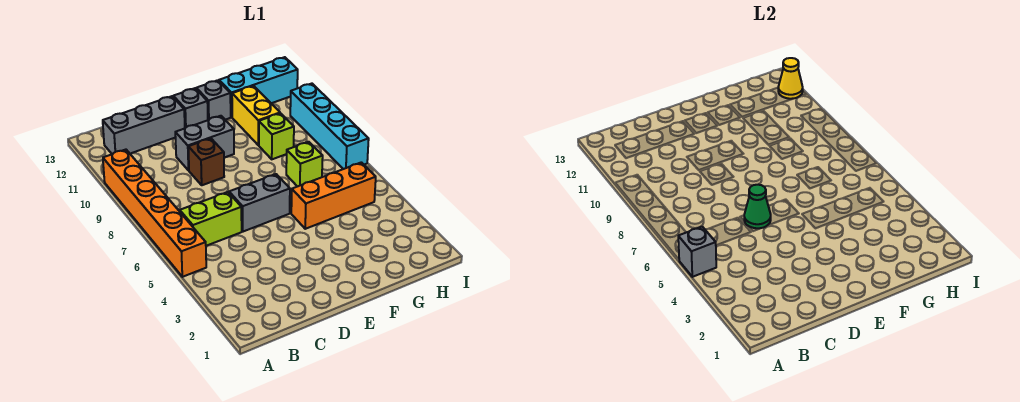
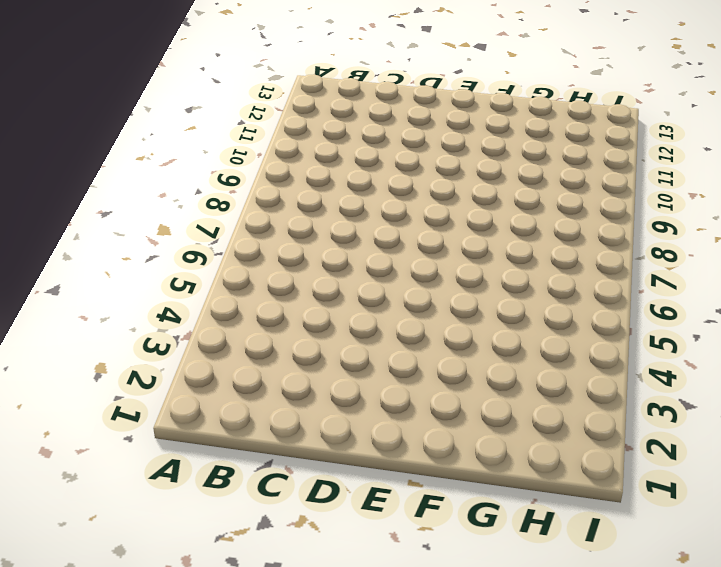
none -> orange 1x6 brick [103,150,206,277]
none -> lime 1x2 brick [180,192,242,246]
none -> grey 1x3 brick [103,96,185,154]

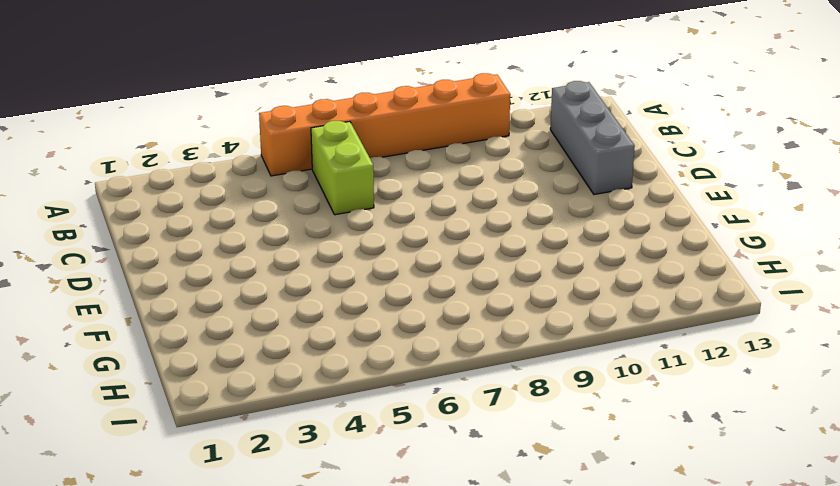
none -> grey 1x2 brick [229,174,290,232]
none -> brown 1x1 brick [188,138,224,185]
none -> grey 1x2 brick [175,116,234,170]

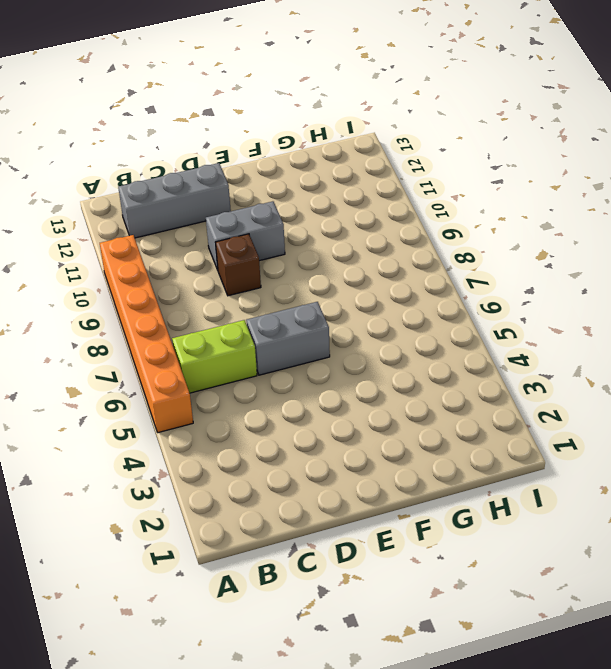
none -> grey 1x1 brick [173,88,208,128]
none -> orange 1x3 brick [291,162,376,229]
none -> grey 1x1 brick [196,80,231,120]

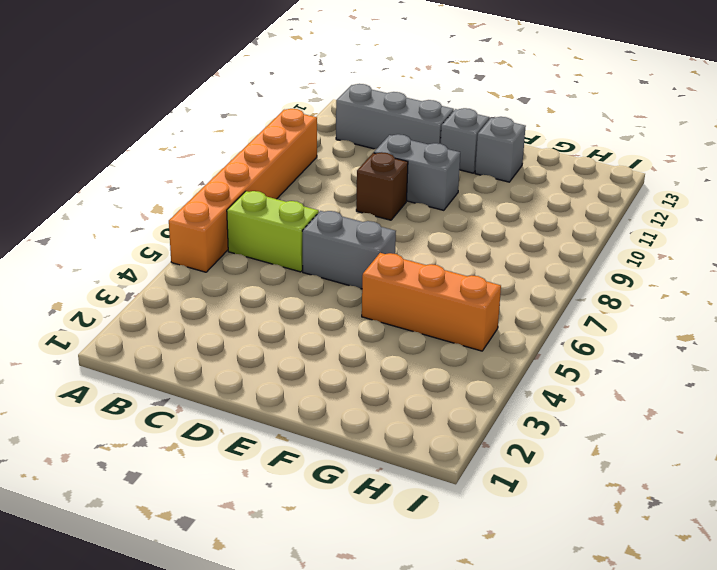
none -> lime 1x1 brick [286,142,323,187]
none -> lime 1x1 brick [259,113,294,159]
none -> yellow 1x2 brick [232,86,280,145]

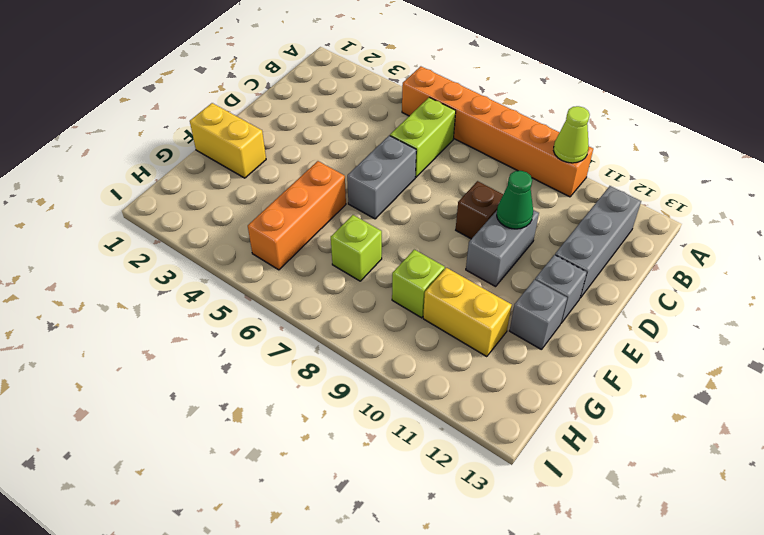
lime 1x1 cone [554,106,590,163] -> none
green 1x1 cone [497,171,533,229] -> green 1x1 cone moved to [744,185,771,228]
yellow 1x2 brick [190,103,266,178] -> none
none -> cyan 1x3 brick [219,57,298,117]
none -> cyan 1x4 brick [290,84,369,169]
none -> grey 1x1 brick [678,227,716,277]

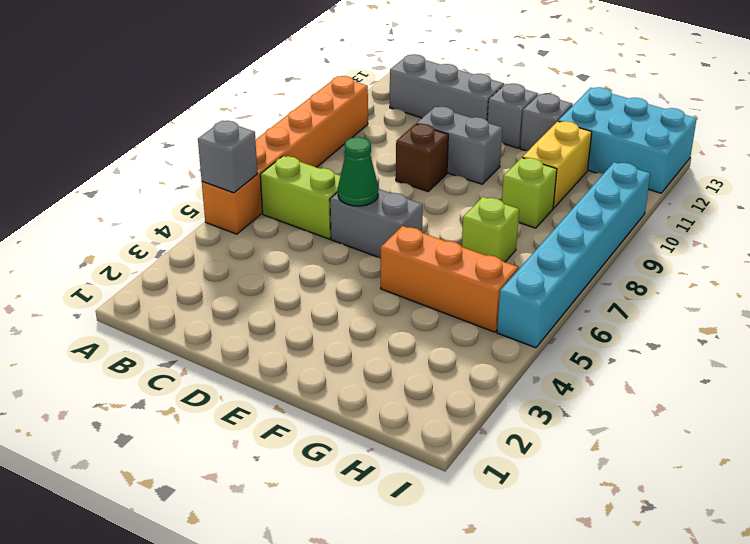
cyan 2x3 brick [558,87,697,193] -> cyan 1x3 brick [219,57,298,117]
cyan 1x6 brick [497,162,650,348] -> cyan 1x4 brick [290,84,369,169]
none -> yellow 1x1 cone [778,58,803,99]

